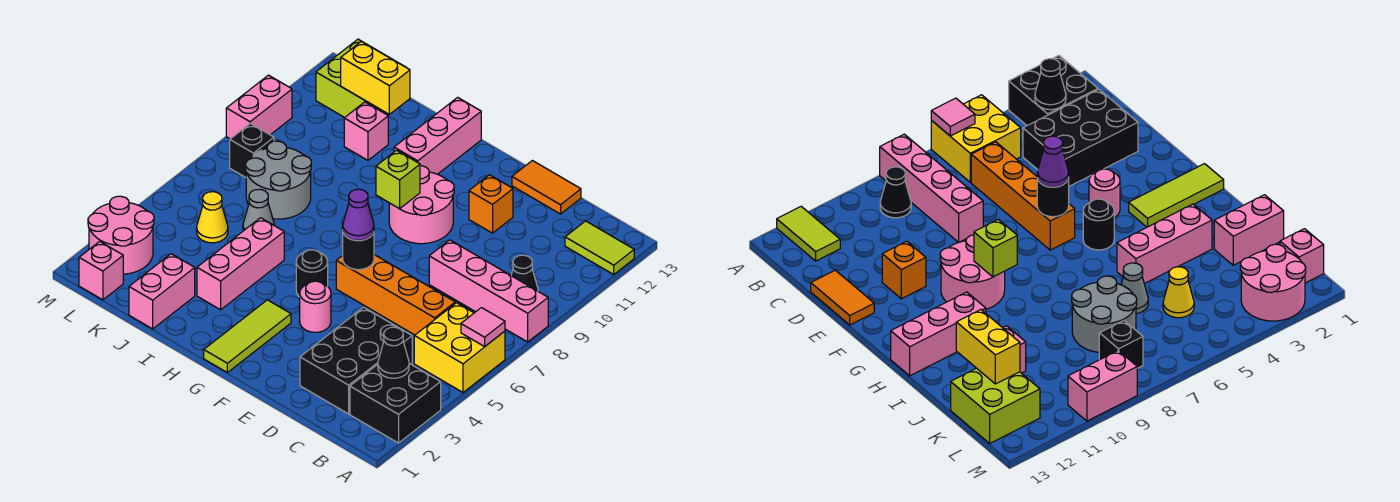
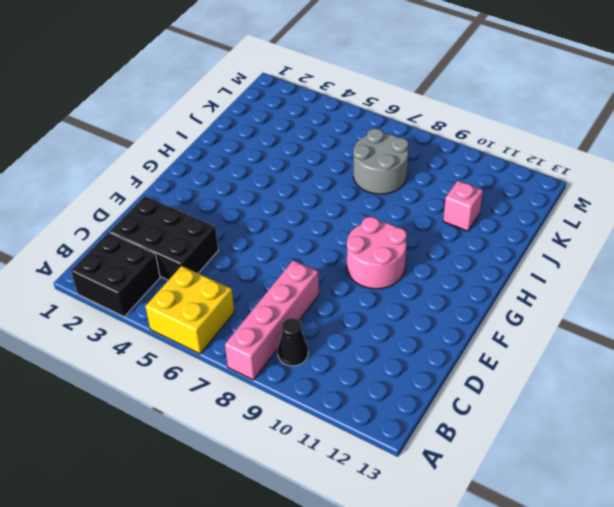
none -> lime 1x2 tile [565,221,634,274]
none -> orange 1x4 brick [336,255,455,335]
none -> orange 1x2 tile [512,161,581,214]
none -> orange 1x1 brick [469,175,513,233]

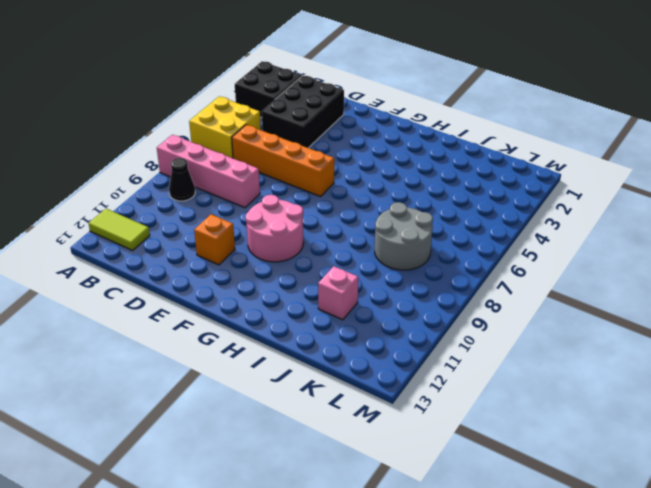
none -> orange 1x2 tile [512,161,581,214]
none -> pink 1x1 round brick [300,281,331,332]
none -> lime 1x3 tile [204,300,291,373]
none -> black 1x1 round brick [296,250,328,297]

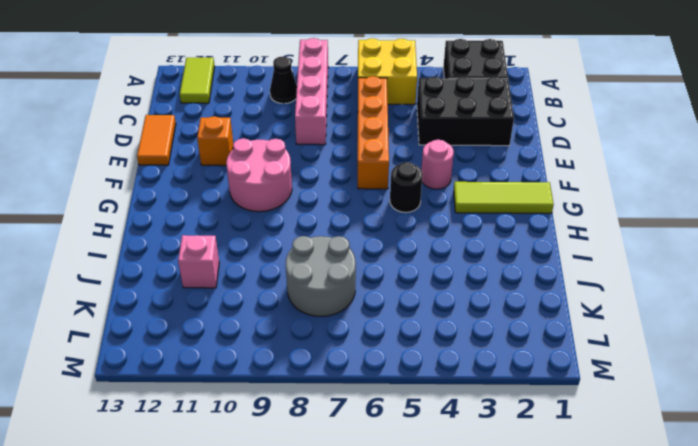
none -> pink 1x3 brick [394,97,481,174]
none -> pink 1x3 brick [197,218,284,310]
none -> pink 1x2 brick [129,254,195,329]
none -> grey 1x1 cone [243,189,274,231]

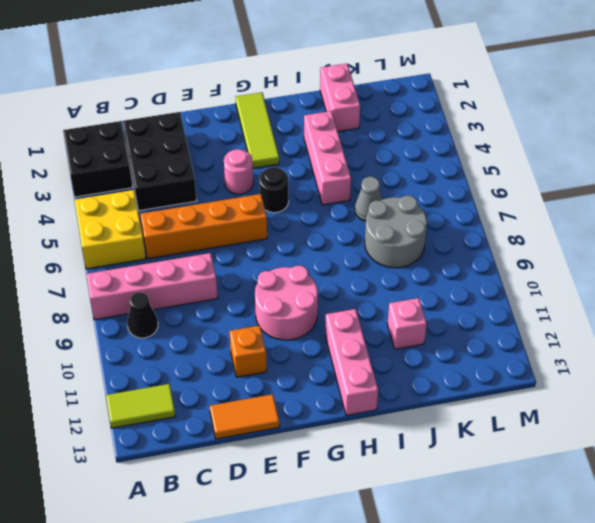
none -> yellow 1x1 cone [197,192,228,243]
none -> lime 2x2 brick [316,39,386,118]
none -> pink 1x1 brick [79,241,123,300]
none -> pink 2x2 round brick [88,196,154,274]

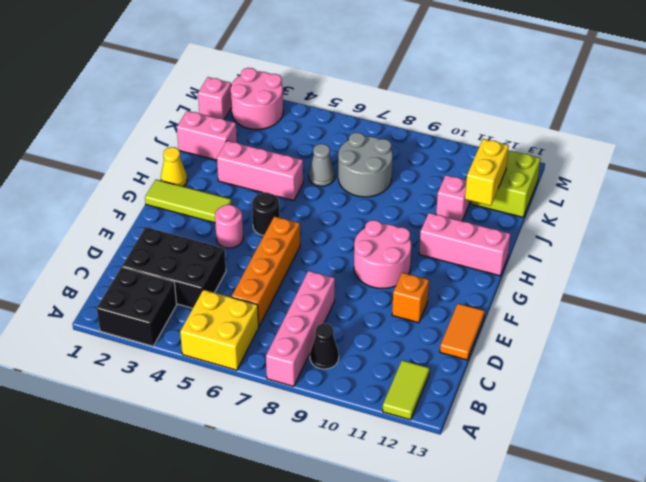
yellow 1x1 cone [161,147,187,187] -> yellow 1x1 cone moved to [197,192,228,243]
none -> black 1x1 brick [230,123,274,177]
none -> pink 1x2 brick [226,75,292,139]
none -> pink 1x1 tile [461,308,505,346]
none -> black 1x1 cone [378,327,409,378]

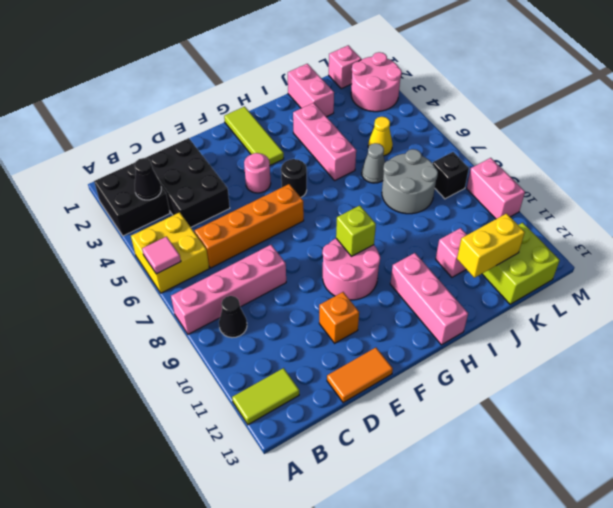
none -> black 1x1 round brick [343,232,374,270]
none -> purple 1x1 cone [343,189,374,240]

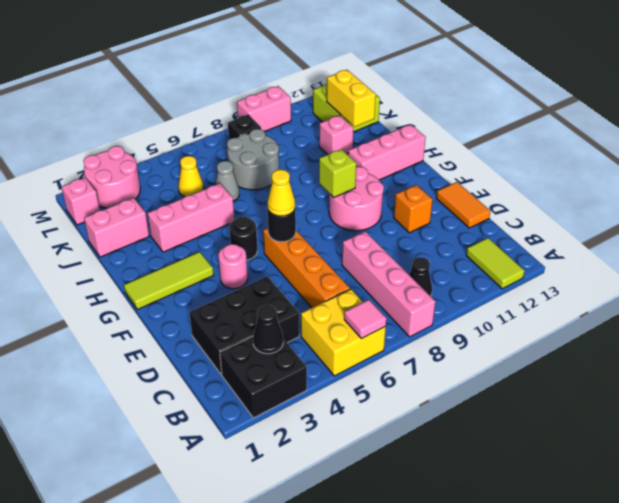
yellow 1x1 cone [267,170,295,216] -> purple 1x1 cone [343,189,374,240]

